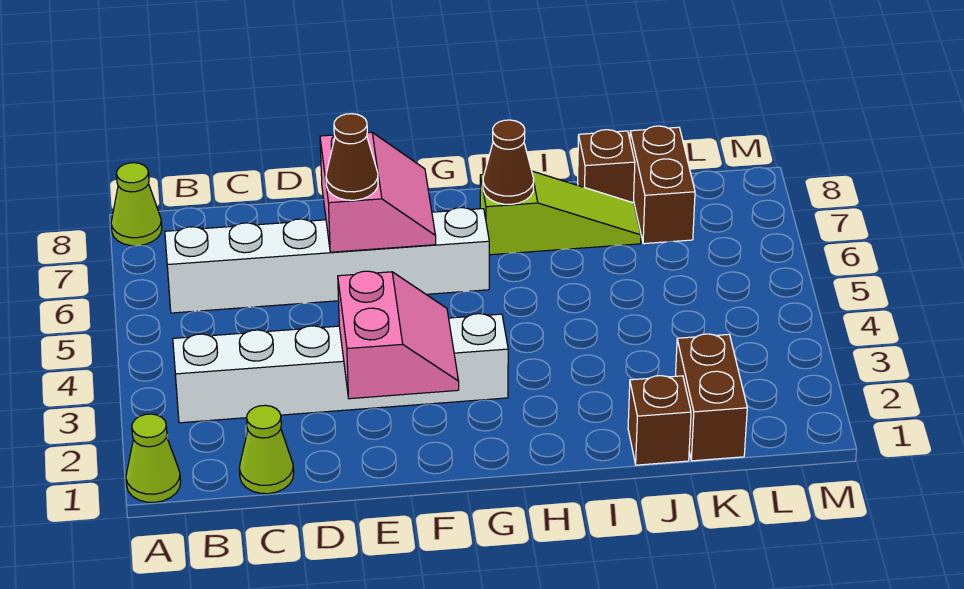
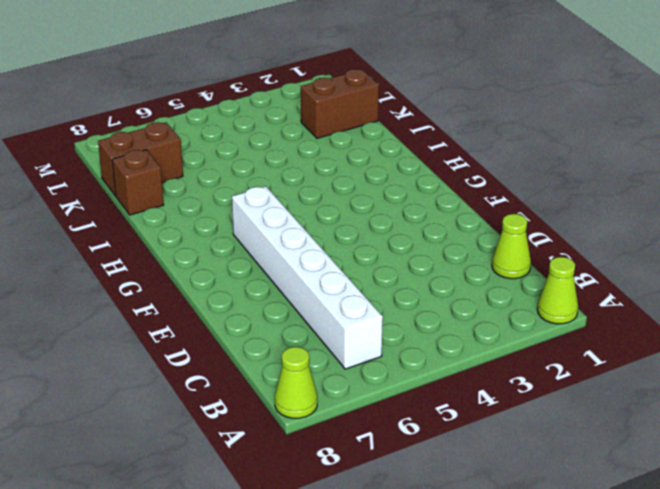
none -> white 1x6 brick [173,314,508,423]
none -> lime 1x3 slope [480,171,641,255]
none -> brown 1x1 brick [628,376,691,465]

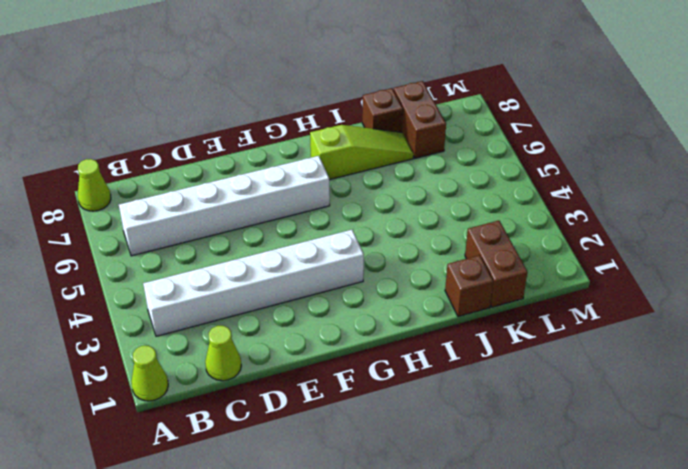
none -> pink 2x2 slope [338,271,459,399]
none -> pink 2x2 slope [320,132,436,252]
none -> brown 1x1 cone [483,120,534,204]

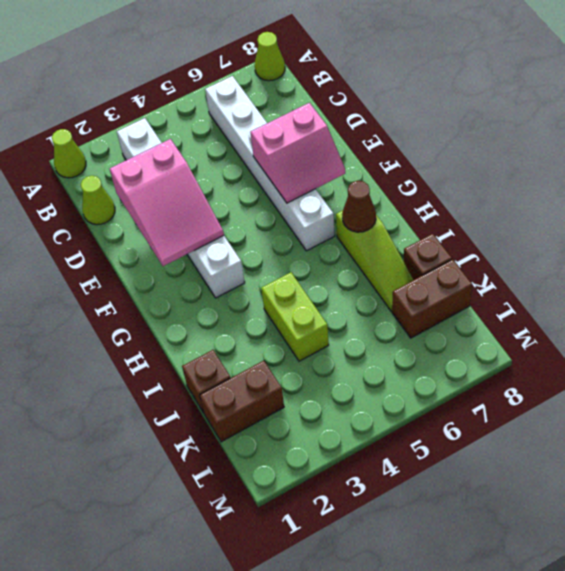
pink 2x3 slope [110,139,224,266] -> pink 2x2 slope [338,271,459,399]
lime 1x2 brick [261,273,329,361] -> none
none -> brown 1x1 cone [326,114,378,200]

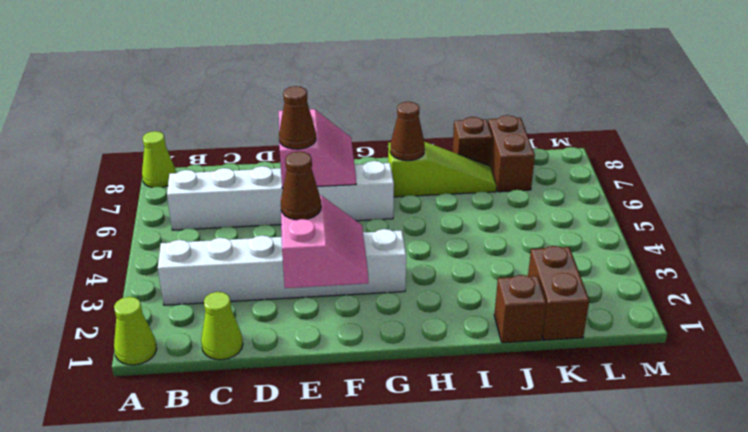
brown 1x1 cone [281,152,321,220] -> none

